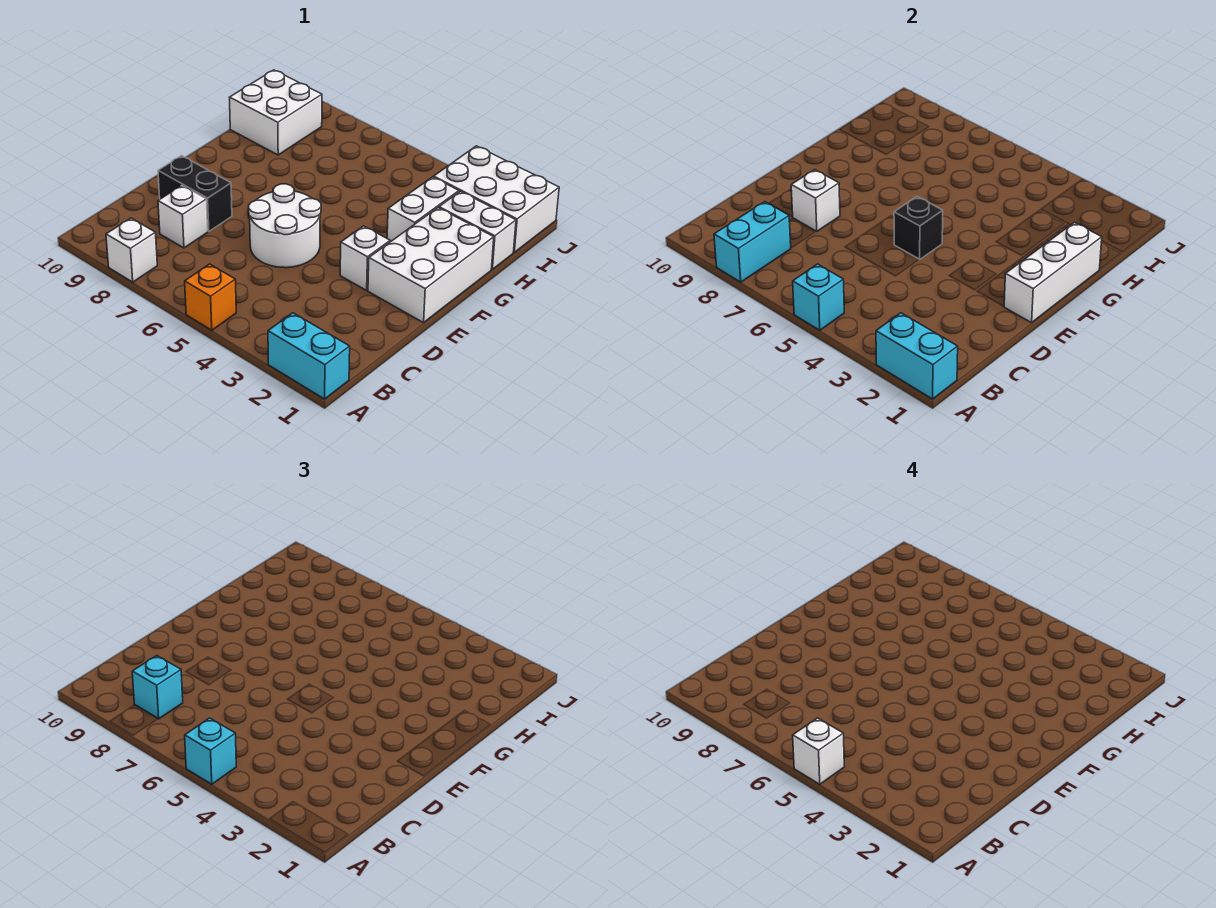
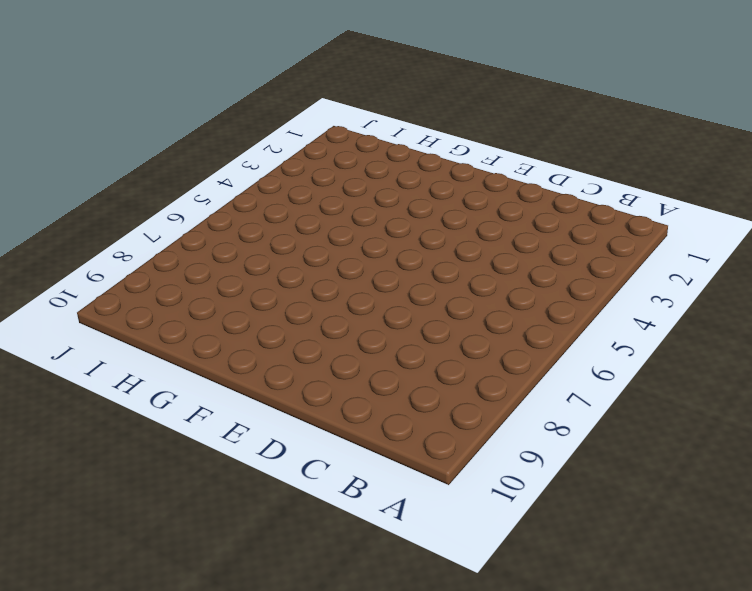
none -> cyan 1x2 brick [268,313,350,399]
none -> orange 1x1 brick [185,264,236,330]
none -> white 1x1 brick [106,218,157,282]

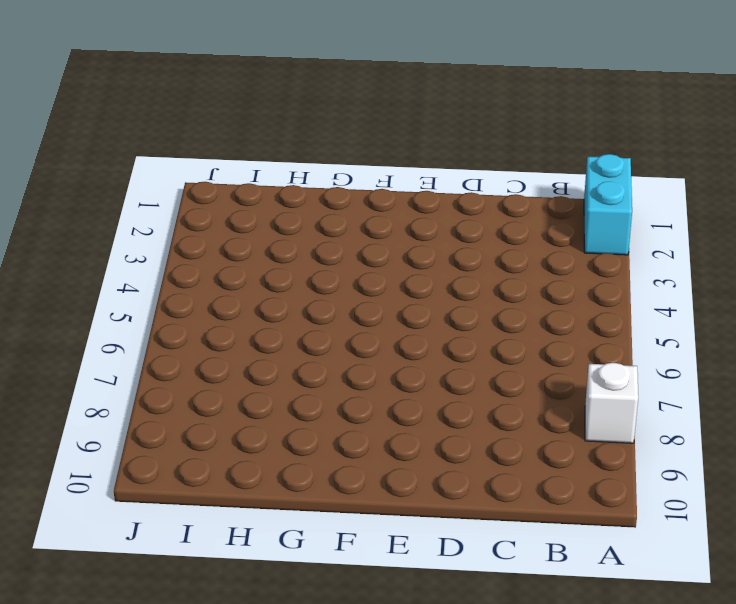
none -> orange 1x1 brick [185,264,236,330]
none -> white 1x1 brick [158,186,208,248]
none -> white 2x2 round brick [249,184,321,268]

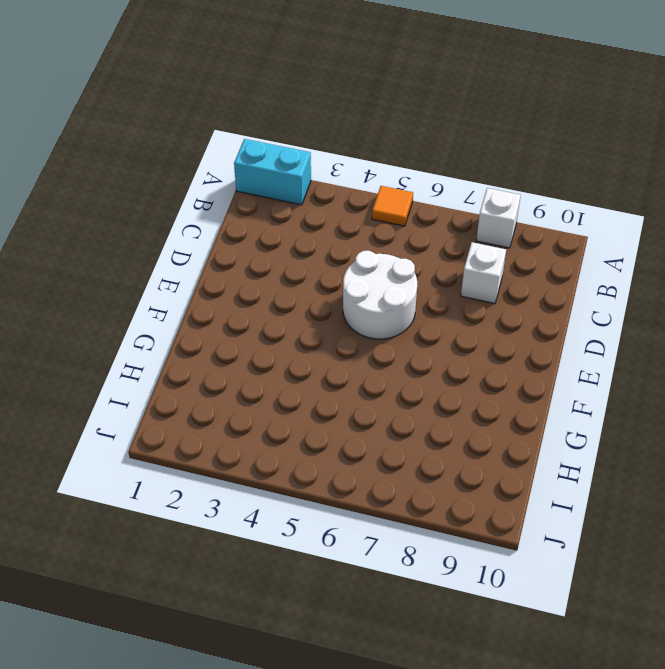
orange 1x1 tile [372,186,413,226] -> orange 1x1 brick [185,264,236,330]
none -> black 1x2 brick [158,156,232,231]
none -> white 2x3 brick [368,208,494,323]
none -> white 1x1 brick [340,226,390,290]

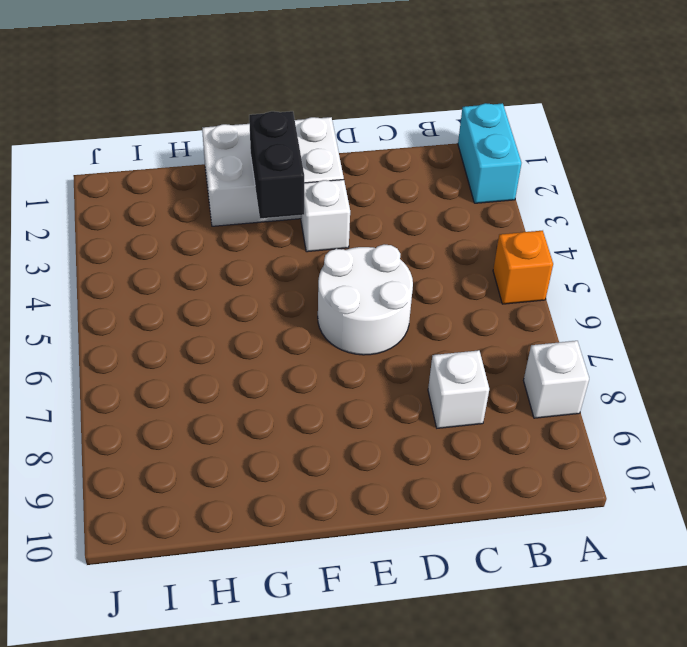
black 1x2 brick [249,111,304,218] -> black 1x2 brick moved to [158,156,232,231]
none -> white 1x2 brick [387,177,459,242]
none -> white 1x2 brick [439,191,516,269]
none -> white 2x2 brick [230,70,322,155]

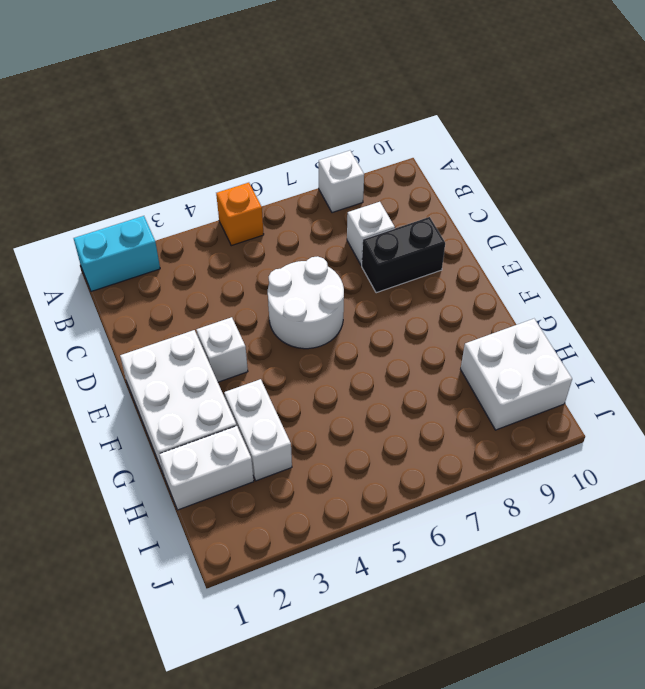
none -> white 2x3 brick [434,146,559,252]
none -> cyan 1x2 brick [876,313,958,399]
none -> cyan 1x1 brick [793,264,844,330]

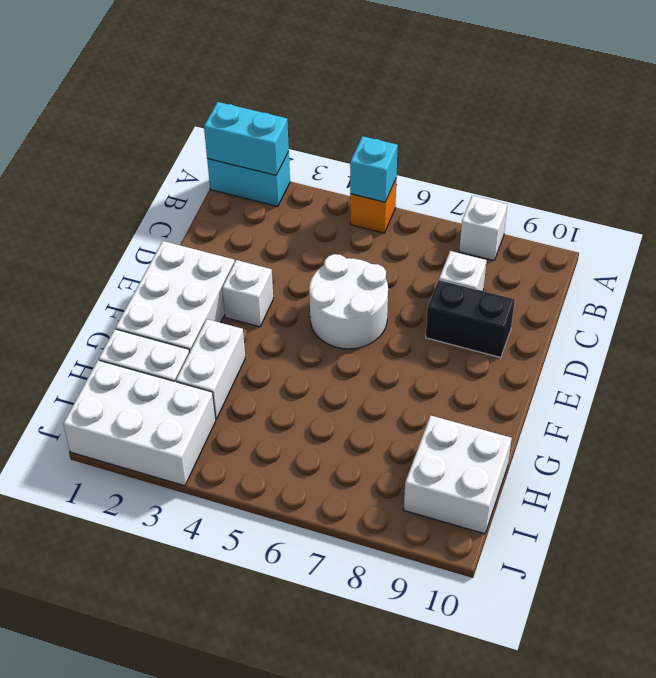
none -> cyan 1x2 brick [714,202,791,282]
none -> white 1x1 brick [791,170,840,231]
none -> white 1x3 brick [1004,222,1102,323]

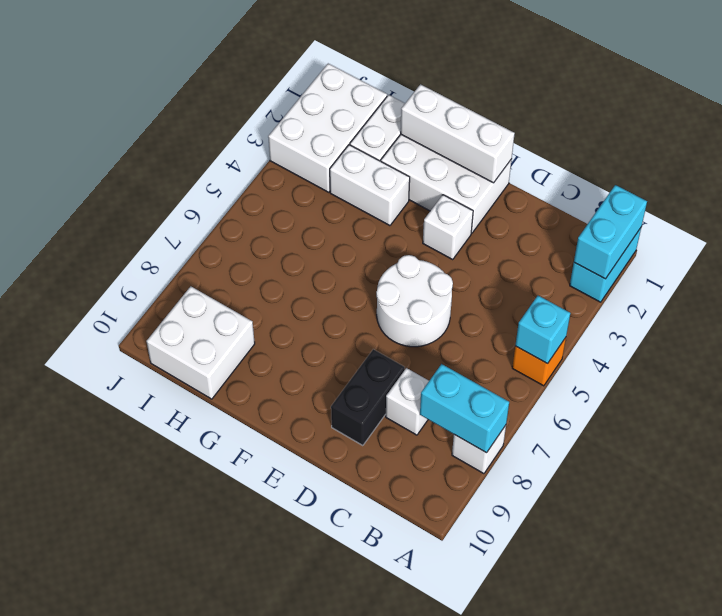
none -> white 1x1 brick [791,170,840,231]
none -> black 1x1 brick [894,197,943,259]
none -> cyan 1x1 brick [185,718,236,784]

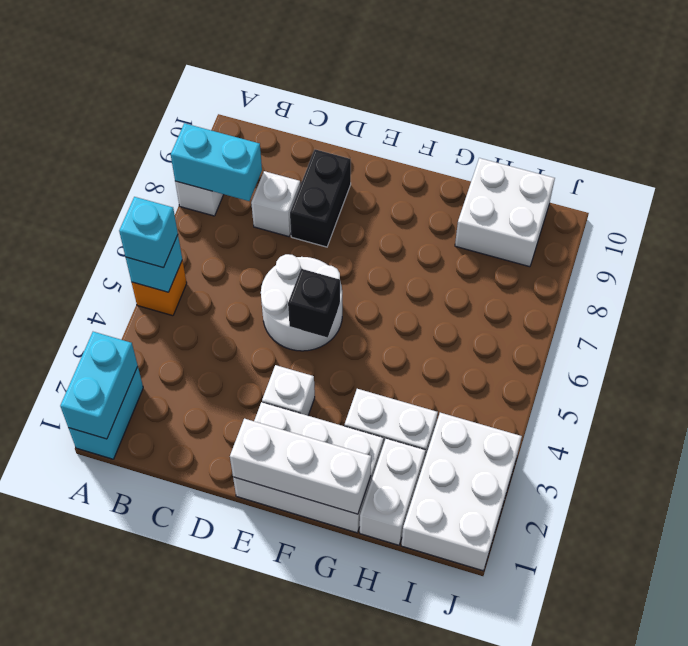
none -> white 1x1 brick [791,170,840,231]
none -> cyan 1x1 brick [132,656,183,719]
none -> white 1x1 brick [793,718,844,784]

